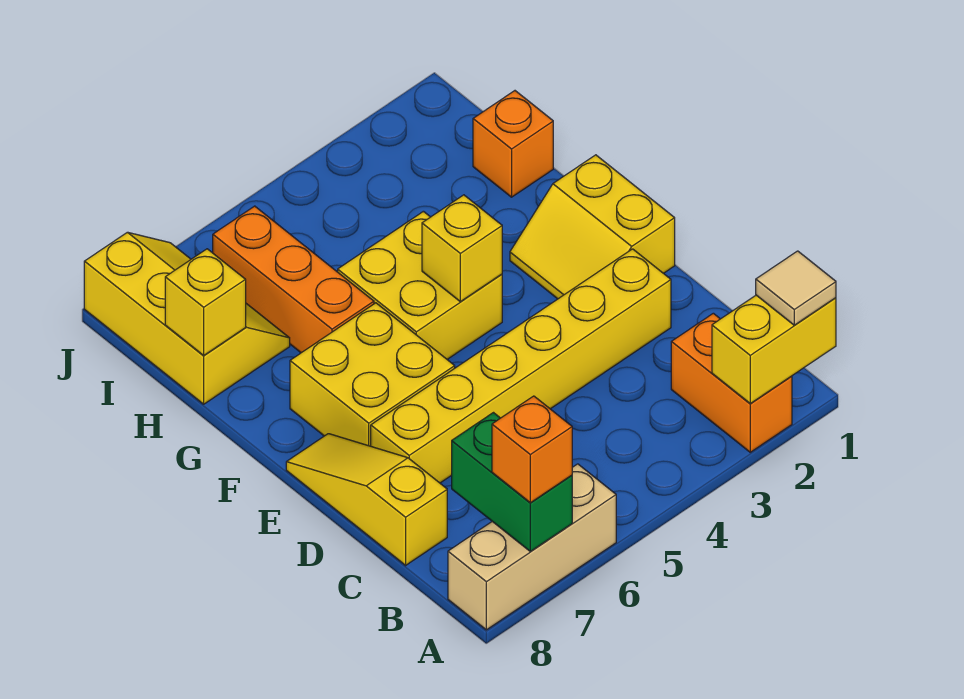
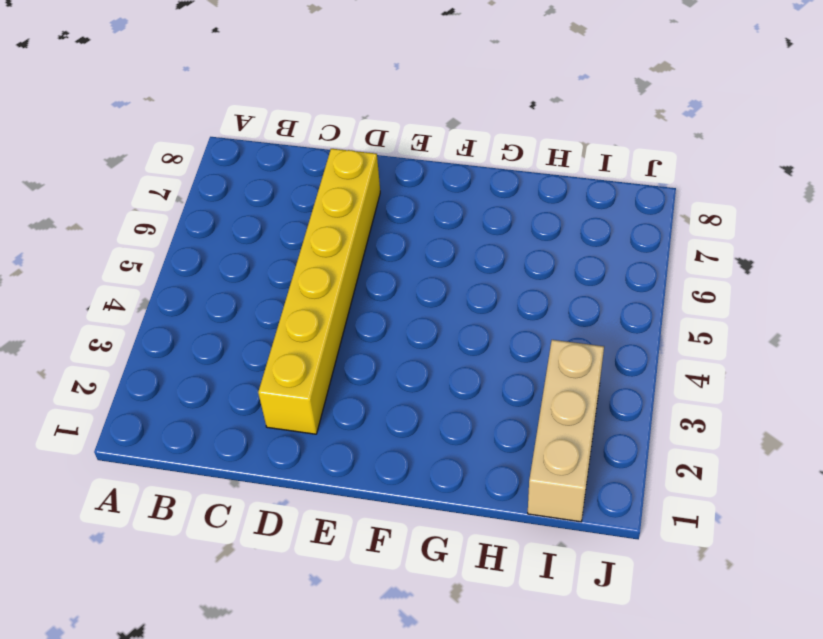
tan 1x3 brick [528,340,604,522] -> tan 1x3 brick moved to [448,464,616,630]
none -> orange 1x2 brick [671,313,792,452]
none -> yellow 1x3 slope [286,434,447,565]
none -> yellow 2x2 slope [510,155,675,299]

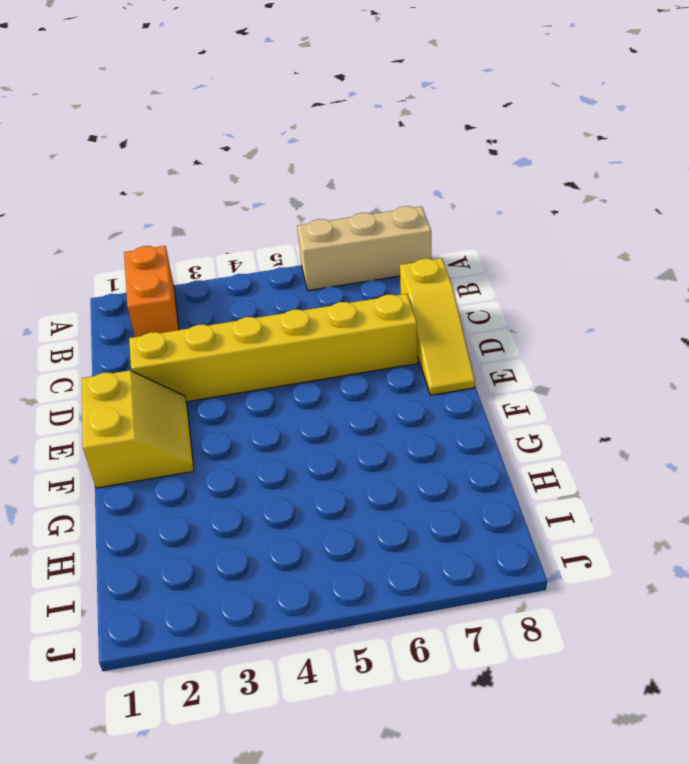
none -> yellow 2x2 brick [290,303,455,446]
none -> yellow 2x2 brick [338,211,502,359]
none -> orange 1x3 brick [213,206,374,353]

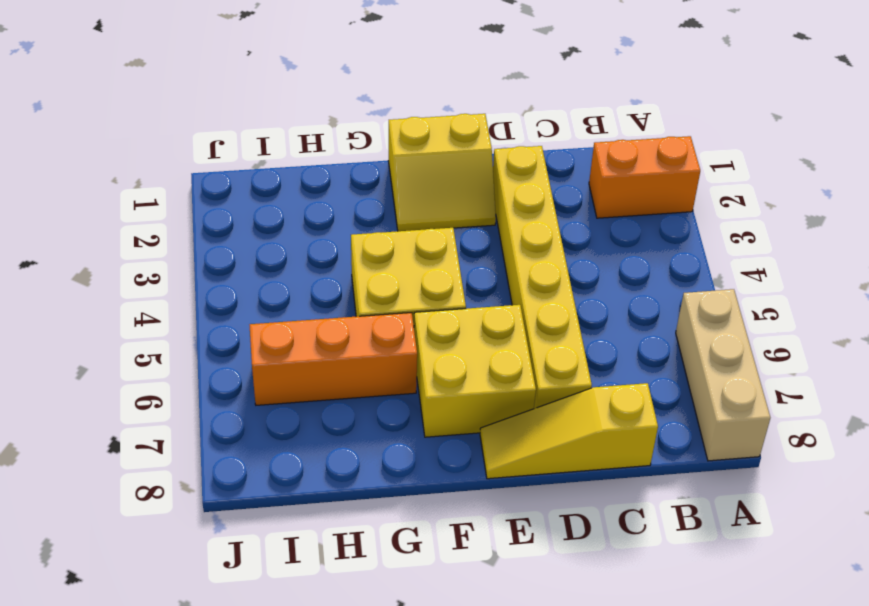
none -> orange 1x1 brick [473,91,553,197]
none -> yellow 2x3 slope [84,232,290,404]
none -> yellow 1x2 brick [712,295,836,403]

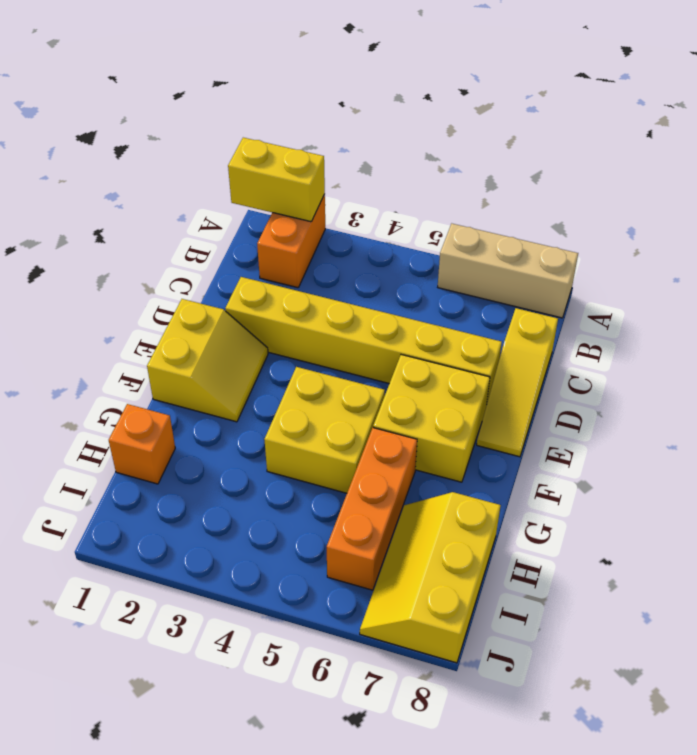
none -> green 1x2 brick [452,413,572,551]
none -> yellow 1x1 brick [422,195,502,302]
none -> yellow 1x1 brick [165,249,246,355]

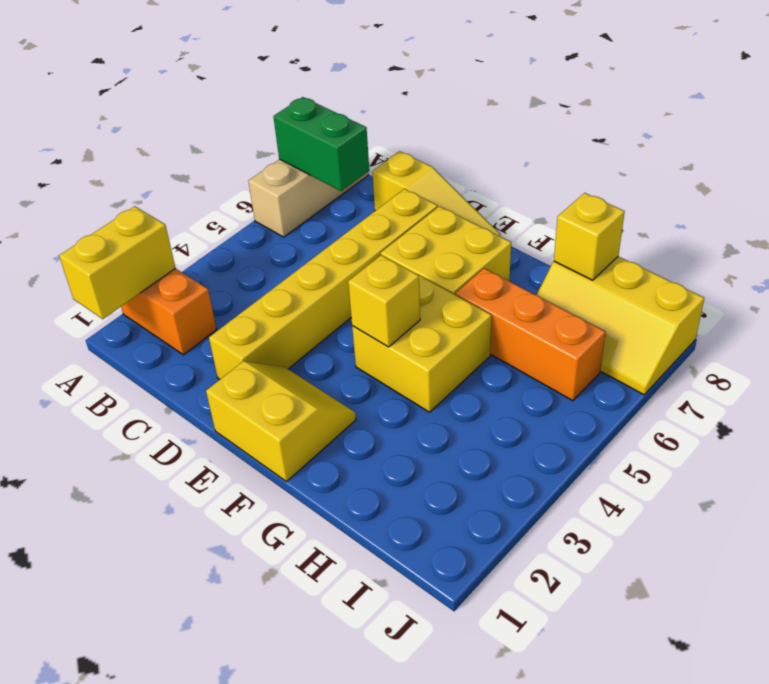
none -> orange 1x1 brick [473,91,553,197]
none -> tan 1x1 tile [756,251,836,325]
none -> orange 1x1 brick [492,396,572,503]

